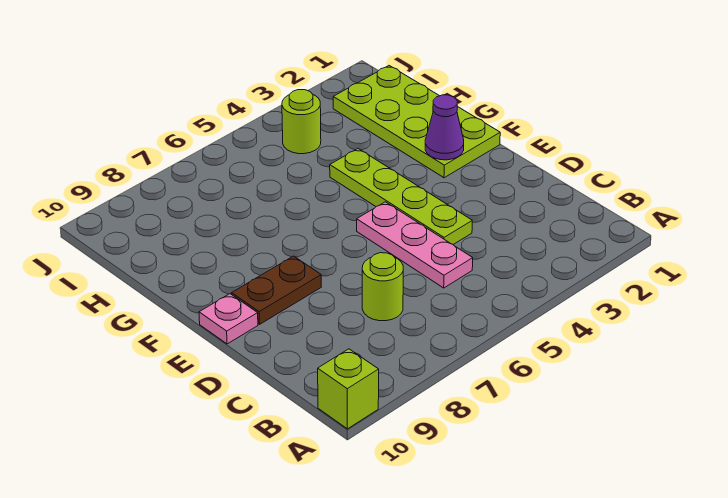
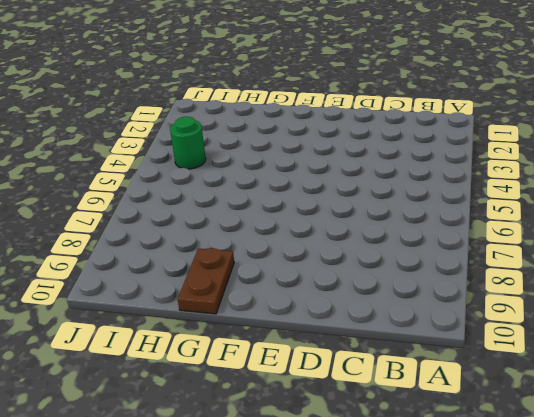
brown 1x2 plate [178,248,234,314] -> brown 1x2 plate moved to [232,256,321,324]
green 1x1 round brick [170,117,206,169] -> lime 1x1 round brick [282,90,321,154]
none -> lime 1x1 brick [318,349,379,429]
none -> pink 1x3 plate [357,202,473,288]

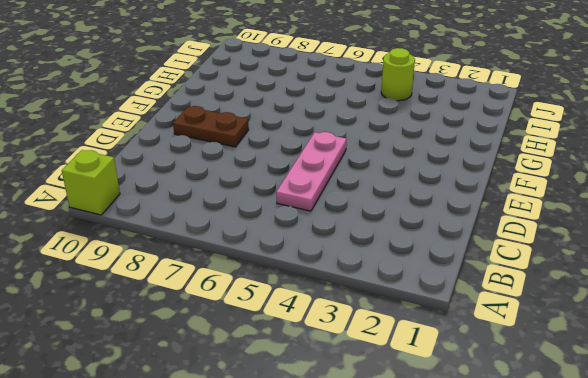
none -> lime 1x1 round brick [362,253,403,321]
none -> lime 1x4 plate [330,149,472,244]

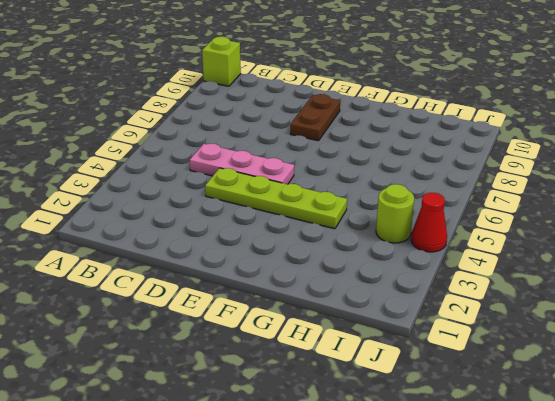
red 1x1 cone [411,193,447,252] -> none
none -> lime 1x1 round brick [362,253,403,321]
none -> pink 1x1 plate [199,294,258,344]

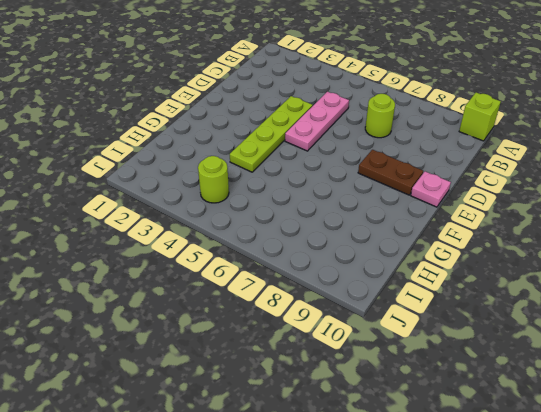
none -> lime 2x4 plate [333,66,500,178]
none -> purple 1x1 cone [425,95,464,160]

